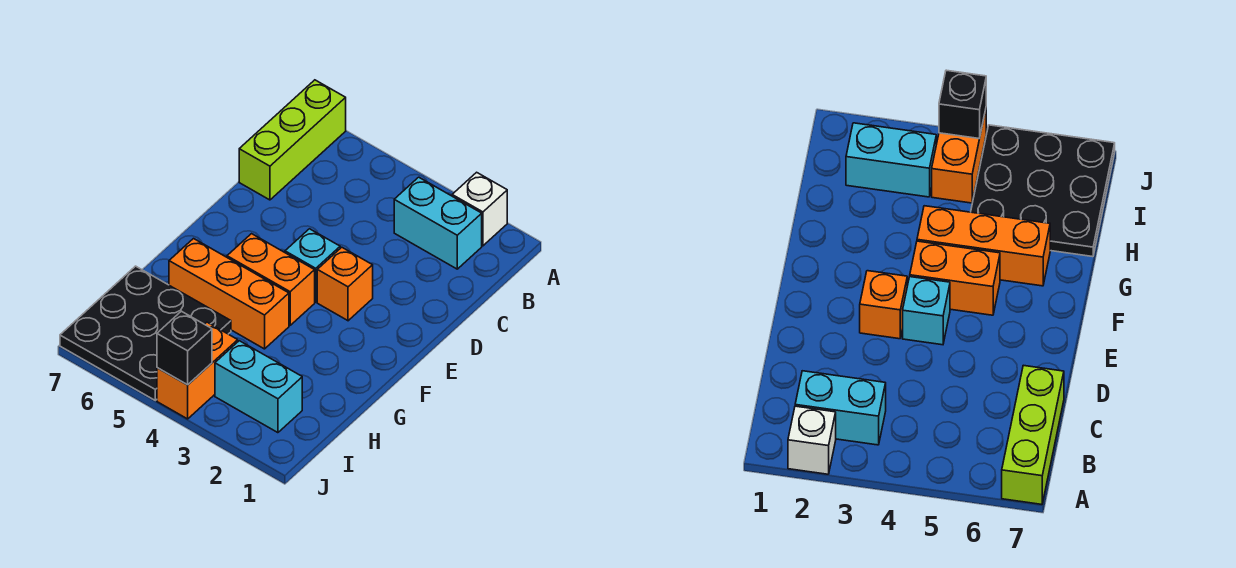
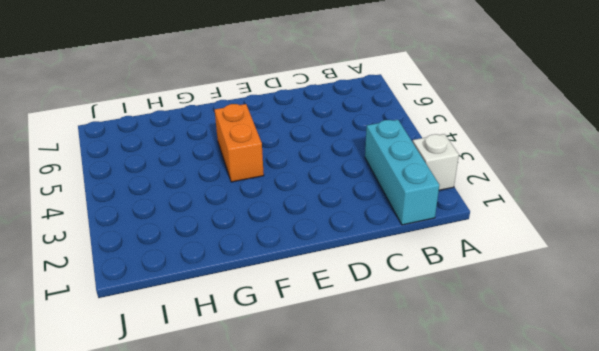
cyan 1x3 brick [365,120,439,225] -> cyan 1x2 brick [394,177,482,269]
none -> lime 1x3 brick [239,80,346,200]
none -> orange 1x1 brick [317,247,373,321]

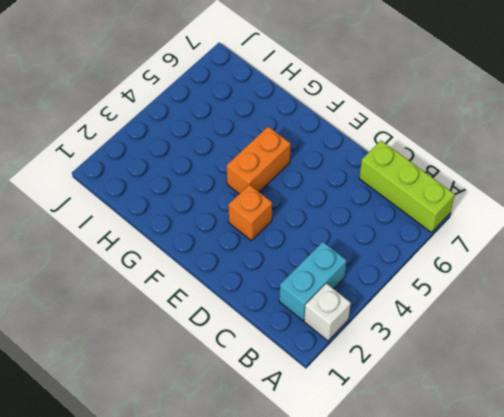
none -> cyan 1x1 brick [285,229,340,302]
none -> orange 1x3 brick [169,239,289,349]

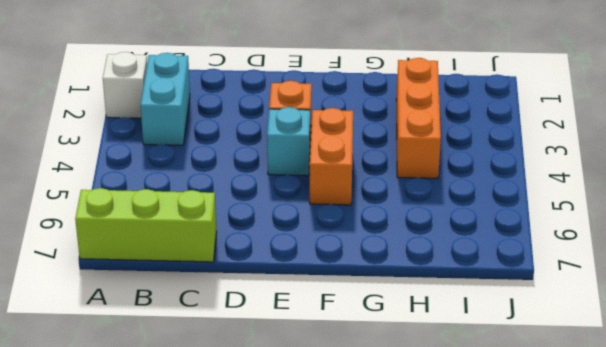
orange 1x3 brick [396,58,441,178] -> orange 1x3 brick moved to [169,239,289,349]
none -> black 3x3 plate [60,266,231,400]
none -> cyan 1x2 brick [215,341,302,433]

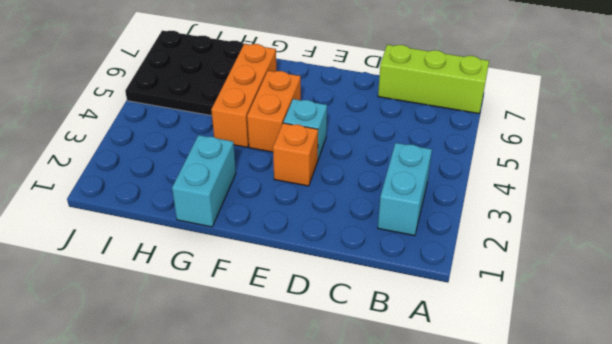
cyan 1x2 brick [172,135,236,227] -> cyan 1x2 brick moved to [215,341,302,433]
none -> white 1x1 brick [452,172,507,246]
none -> orange 1x2 brick [157,322,238,419]

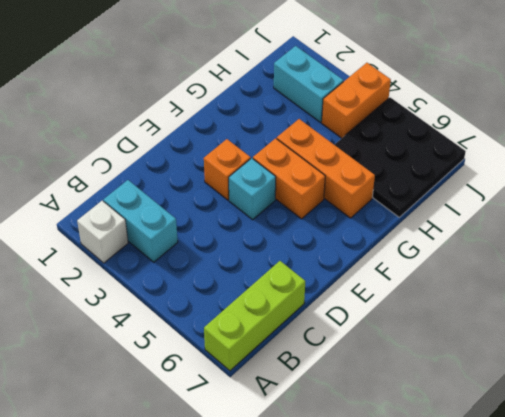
none -> black 1x1 brick [157,311,212,385]

